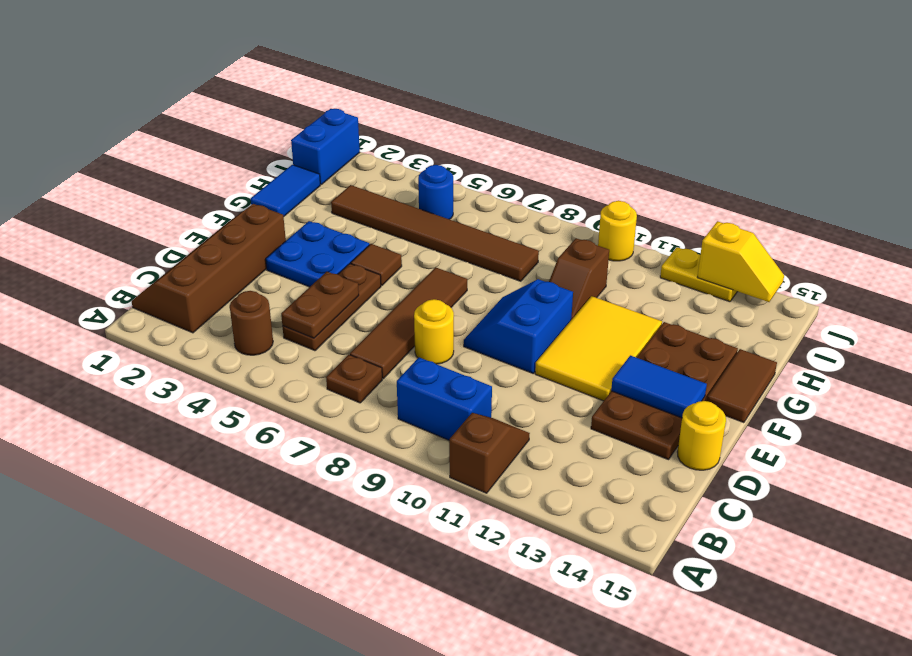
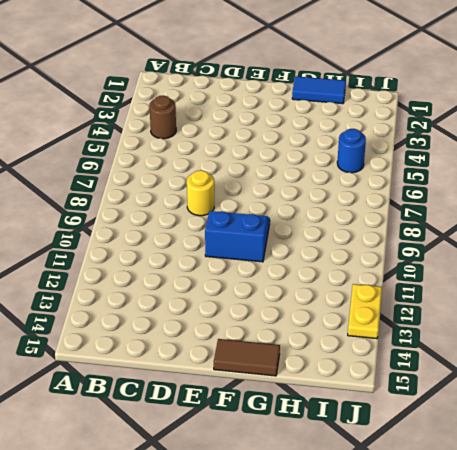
none -> brown 1x2 slope [449,413,530,493]
none -> brown 2x4 slope [132,204,286,333]
none -> brown 1x1 plate [326,355,382,403]

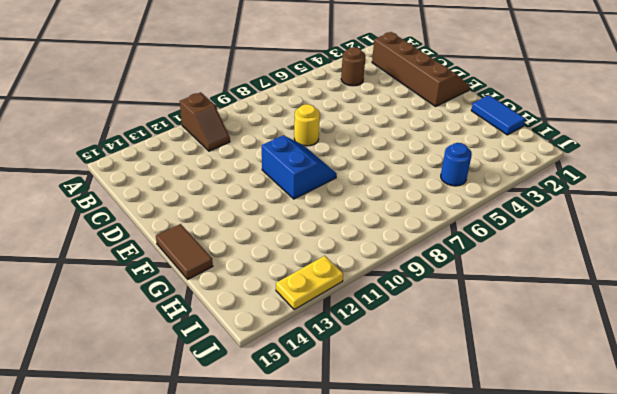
none -> brown 1x1 plate [326,355,382,403]
none -> blue 1x2 brick [397,358,492,440]
none -> brown 1x3 plate [282,264,381,351]

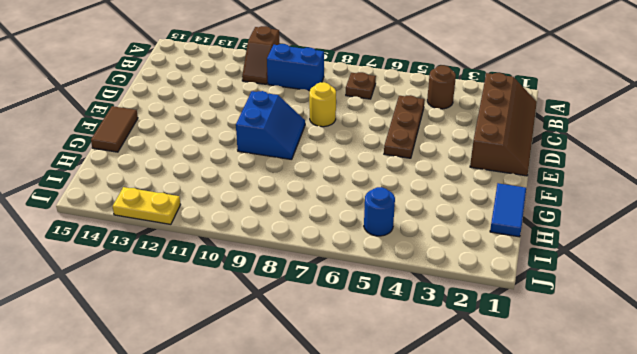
none -> brown 1x4 tile [350,267,467,379]
none -> brown 2x4 plate [591,322,738,460]
none -> yellow 1x1 round brick [678,401,726,470]

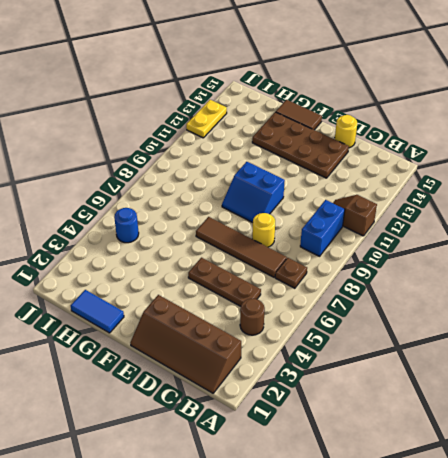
none -> blue 2x2 plate [266,221,369,287]
none -> yellow 2x3 tile [535,296,662,401]
none -> brown 1x1 tile [351,244,402,286]

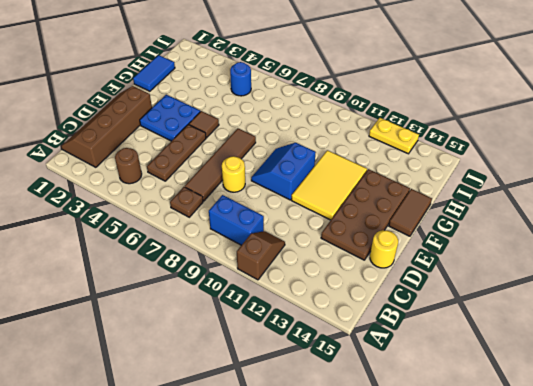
none -> brown 1x2 slope [549,238,609,320]
none -> brown 1x6 tile [331,185,539,281]
none -> blue 1x2 brick [291,109,360,184]

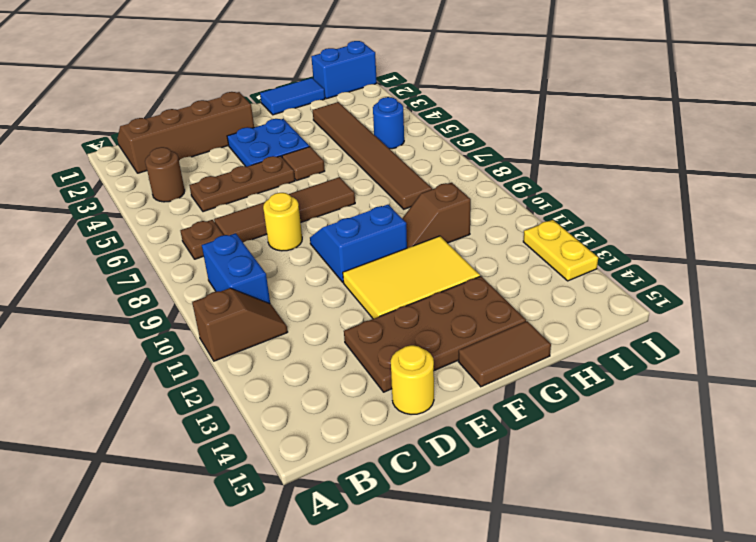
none -> yellow 1x1 round brick [598,201,637,261]
none -> brown 1x2 plate [281,272,359,338]
none -> blue 1x2 tile [611,355,707,418]

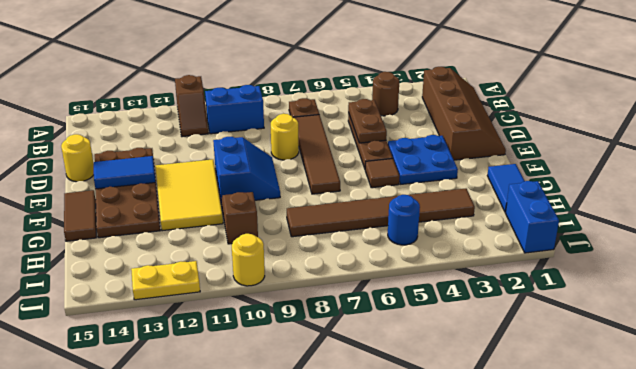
none -> yellow 1x2 slope [697,221,784,302]

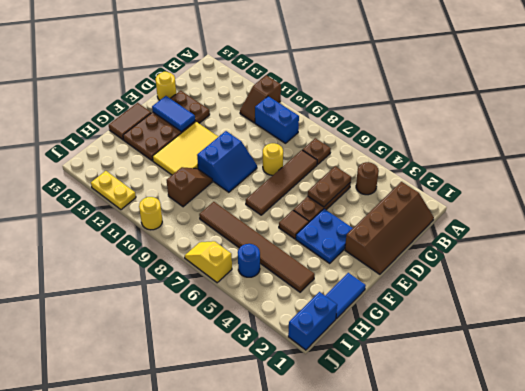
yellow 1x2 slope [185,241,232,283] -> yellow 1x2 slope moved to [697,221,784,302]

